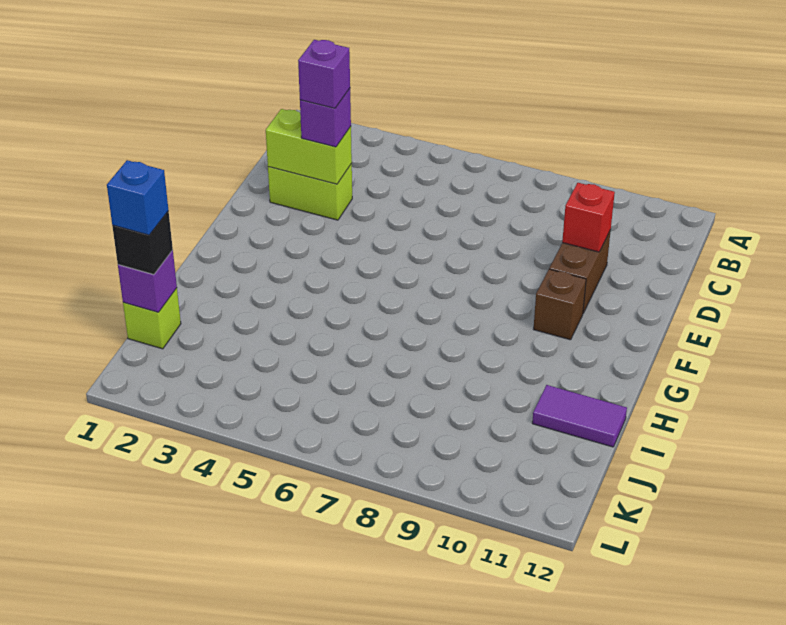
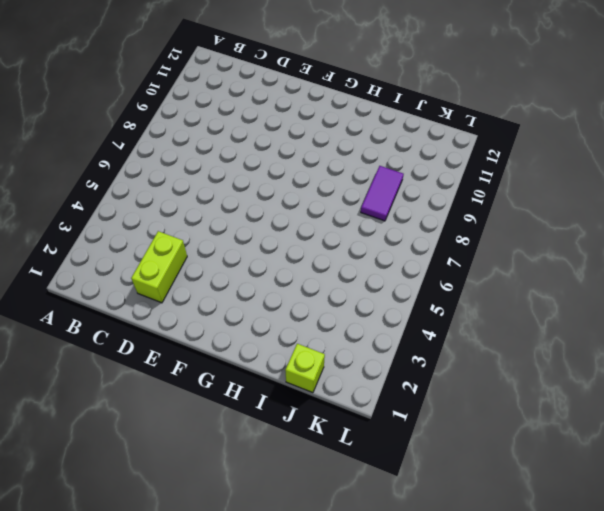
purple 1x2 tile [361,166,404,221] -> purple 1x2 tile moved to [532,385,627,447]
none -> brown 1x2 brick [549,230,611,313]
none -> brown 1x1 brick [534,269,586,340]
none -> lime 1x2 brick [266,109,352,184]

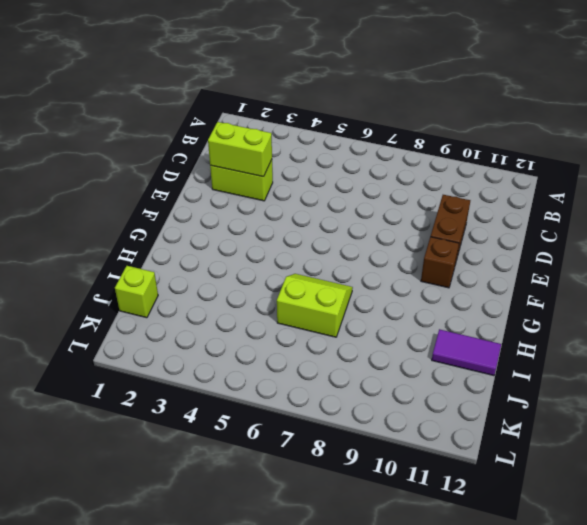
lime 2x2 slope [277,274,353,337] -> none
none -> red 1x1 brick [562,183,615,252]
none -> purple 1x1 brick [118,250,177,312]
none -> purple 1x1 brick [300,88,351,147]

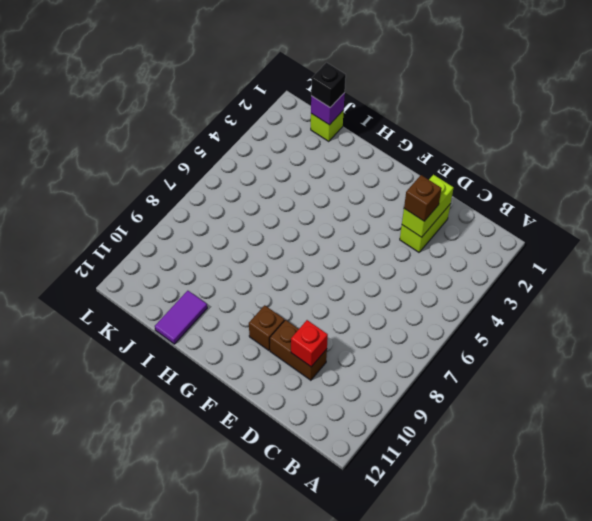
brown 1x1 brick [404,175,442,221] -> purple 1x1 brick [300,88,351,147]
none -> purple 1x1 brick [298,40,350,108]
none -> blue 1x1 brick [107,160,168,235]

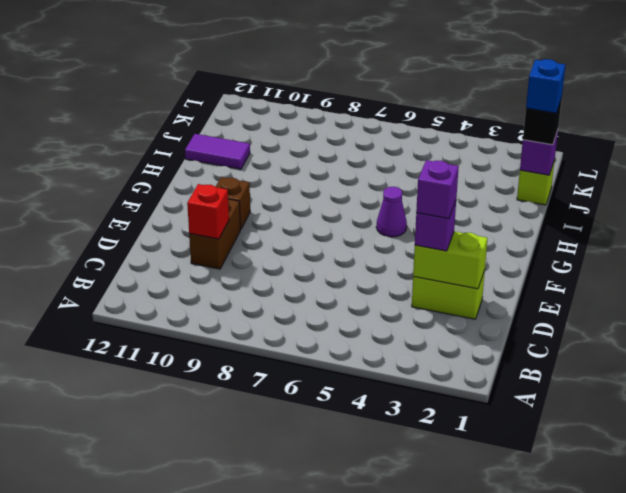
purple 1x1 cone [376,187,407,237] -> none

